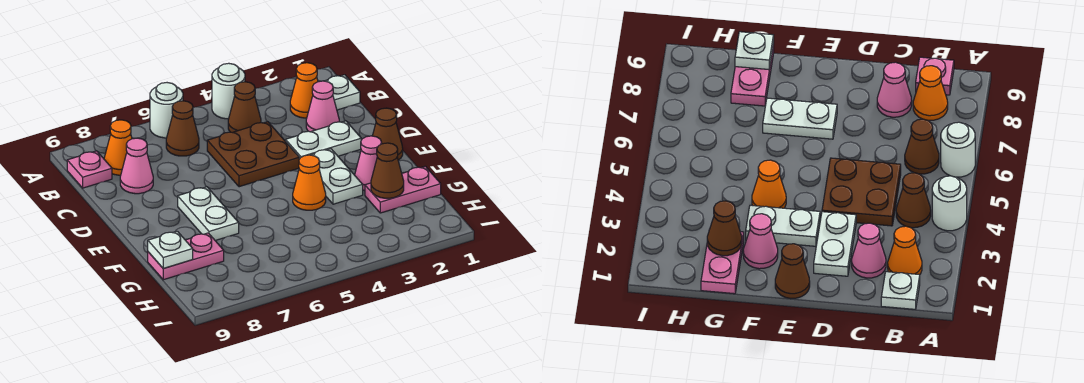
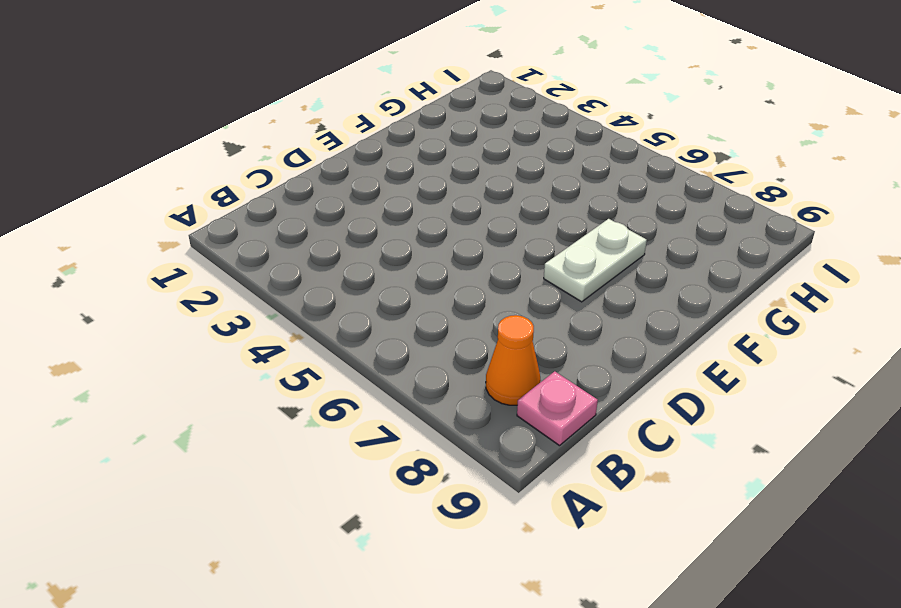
none -> white 1x1 round brick [212,63,245,119]
none -> white 1x1 round brick [150,83,183,138]
none -> white 1x1 plate [326,75,360,110]

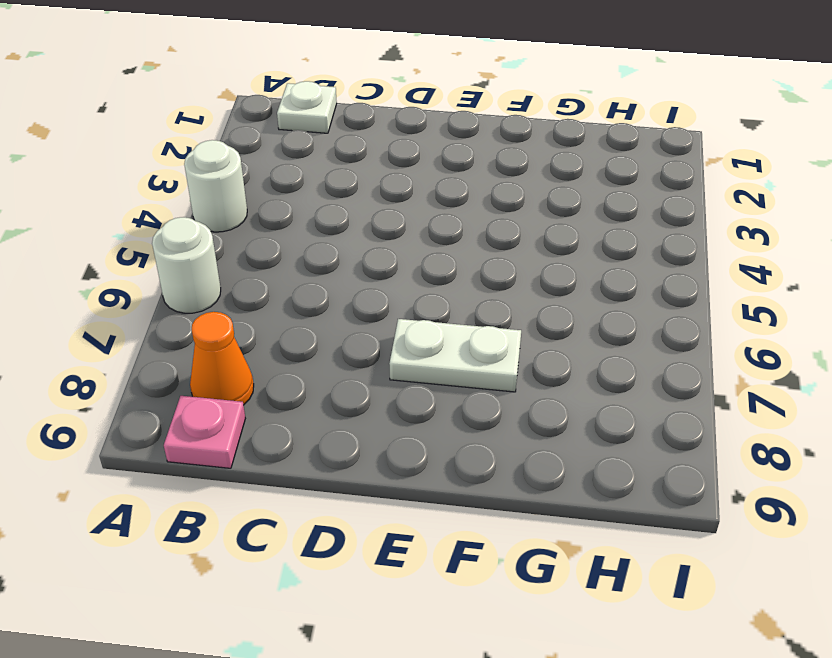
none -> orange 1x1 cone [290,63,318,118]
none -> brown 1x1 cone [228,82,261,132]
none -> brown 1x1 cone [166,101,199,156]

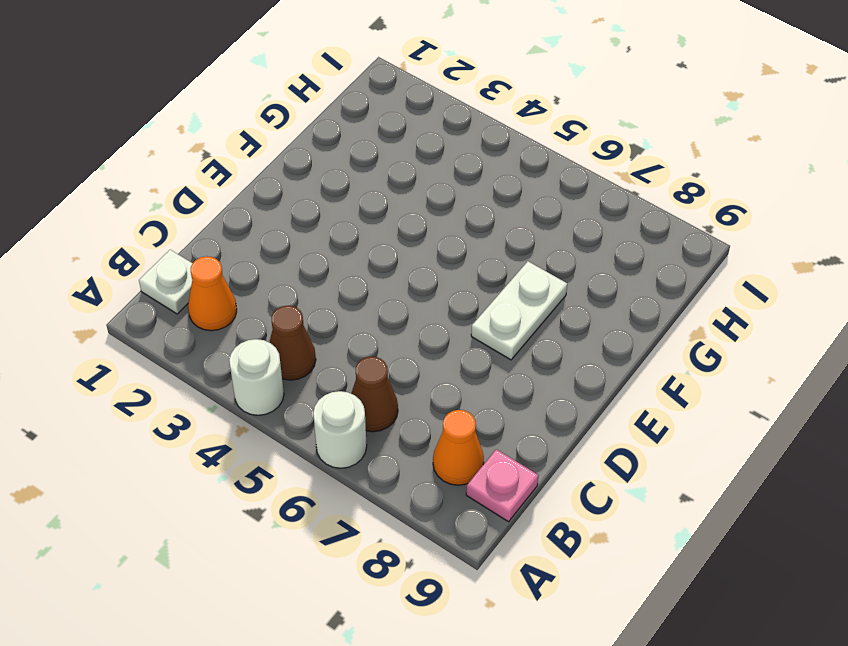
none -> pink 1x1 cone [306,81,339,132]
none -> brown 2x2 plate [207,122,299,187]
none -> pink 1x1 cone [120,138,153,194]

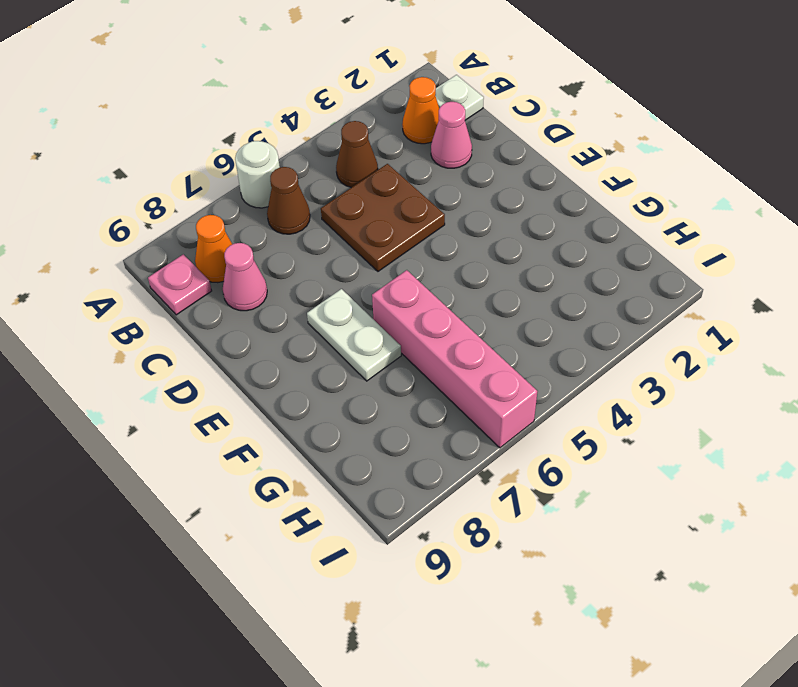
pink 1x4 brick [372,270,537,448] -> none
none -> white 1x1 round brick [212,63,245,119]
none -> white 1x2 plate [286,121,361,159]
none -> brown 1x1 cone [373,108,403,160]

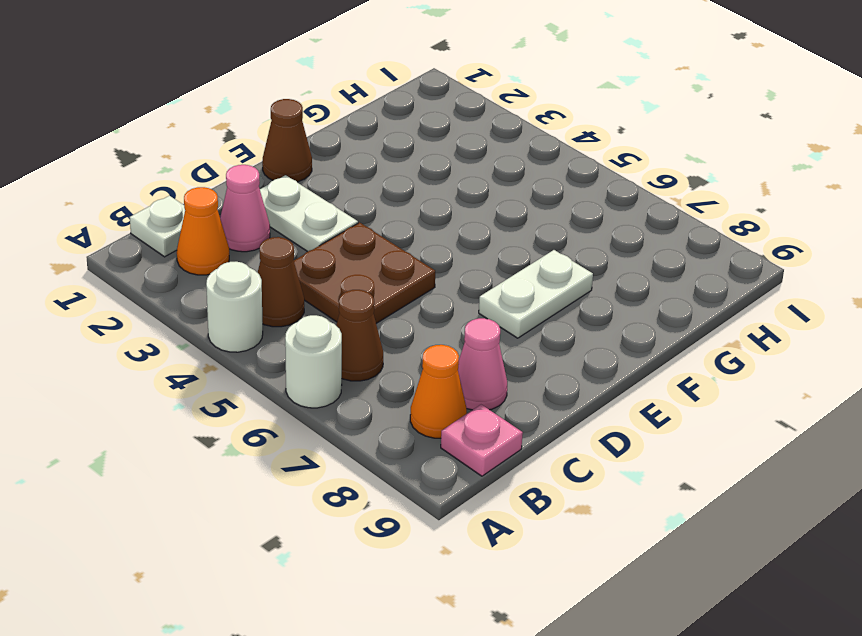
none -> white 1x2 plate [312,149,363,204]
none -> pink 1x1 cone [355,136,382,191]
none -> orange 1x1 cone [293,155,326,210]

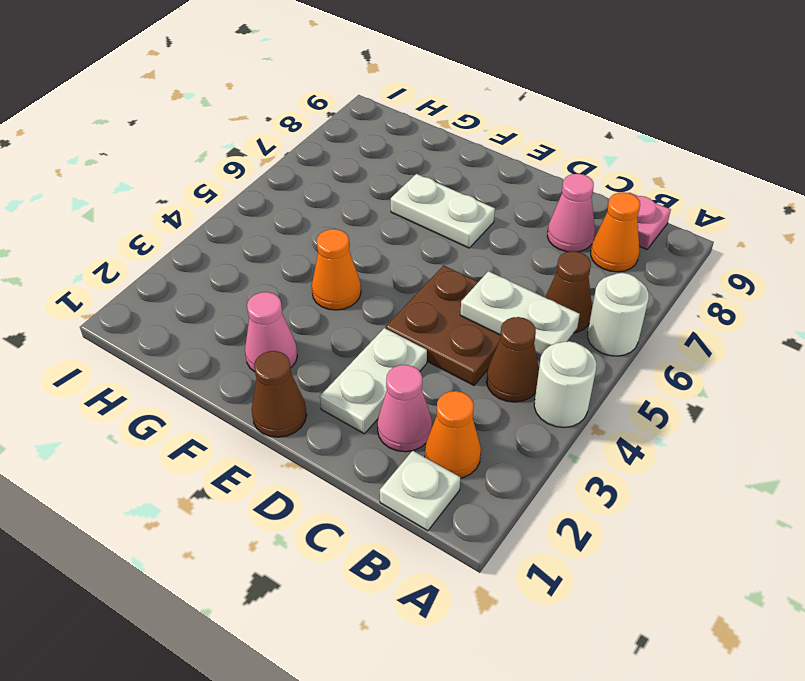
white 1x2 plate [460,271,580,355] -> white 1x2 plate moved to [312,149,363,204]
none -> pink 1x2 plate [365,166,441,213]
none -> pink 1x2 plate [148,233,224,280]
none -> brown 1x1 cone [371,143,404,198]

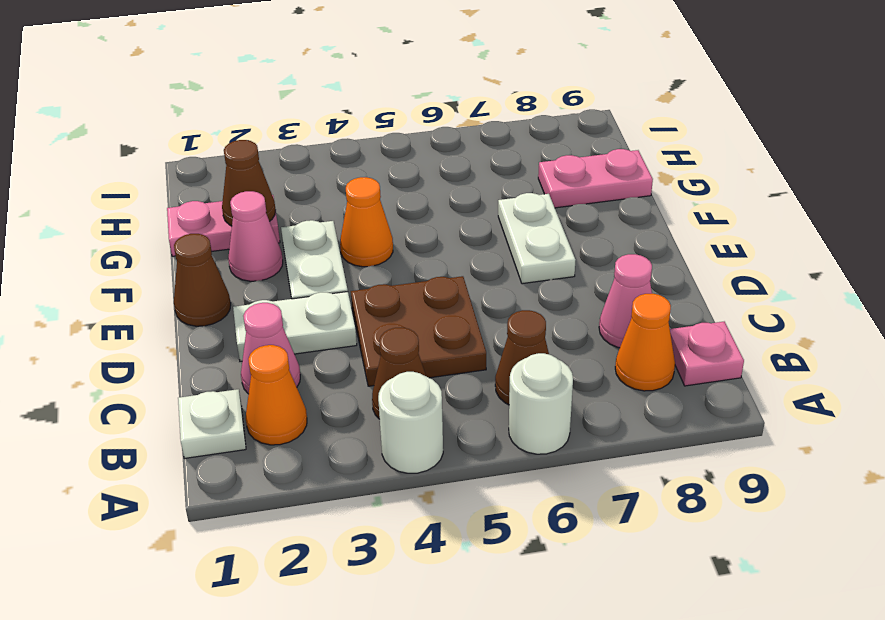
none -> white 1x1 plate [148,231,193,268]

